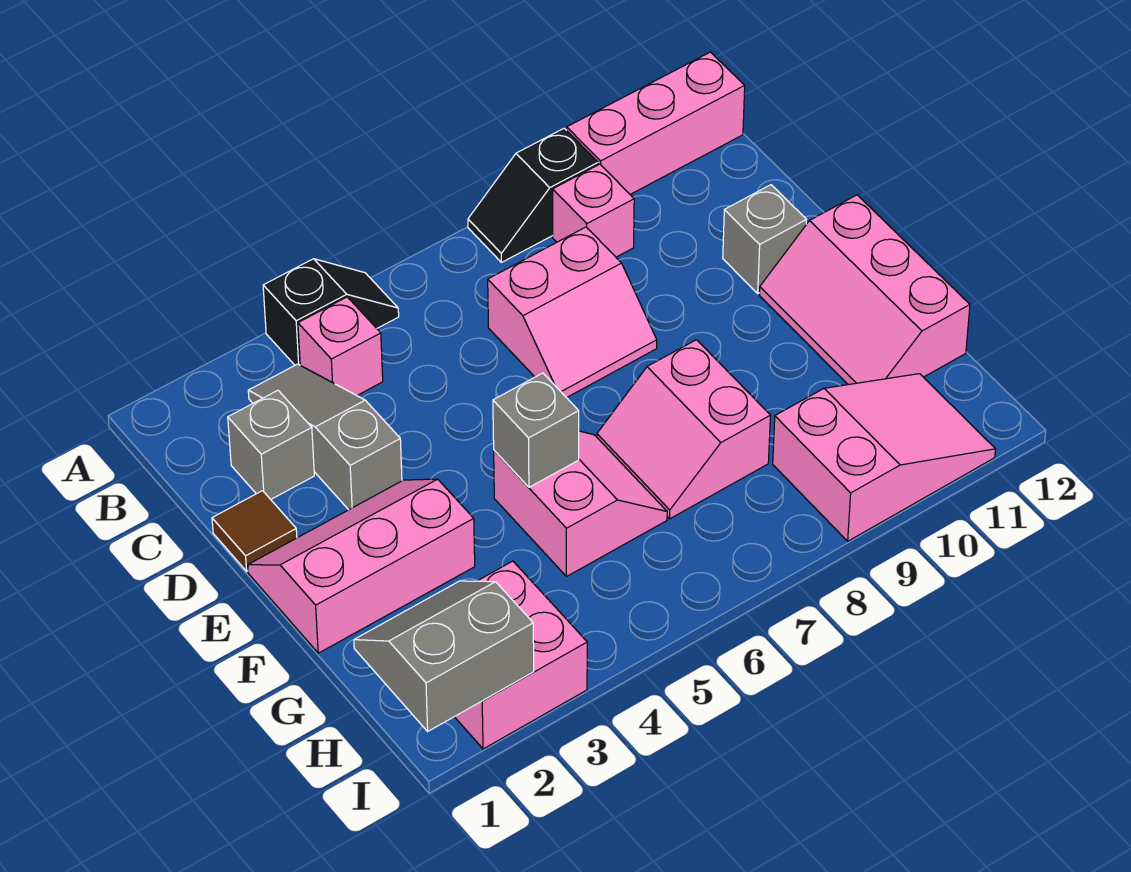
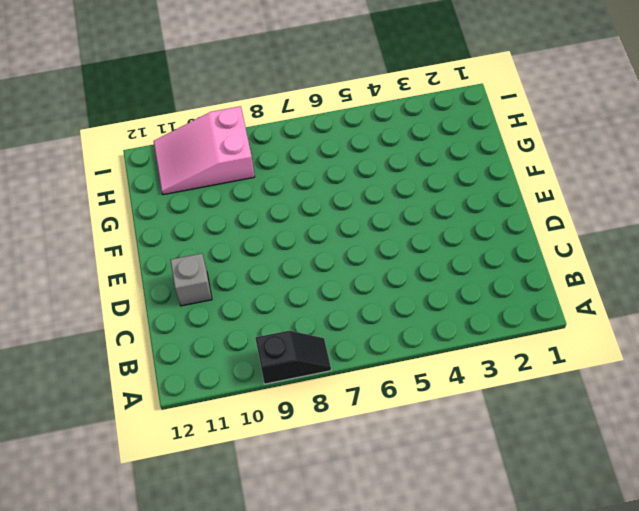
none -> black 1x2 slope [263,259,399,365]
none -> pink 1x3 brick [567,52,745,194]
none -> grey 1x3 slope [248,364,402,510]

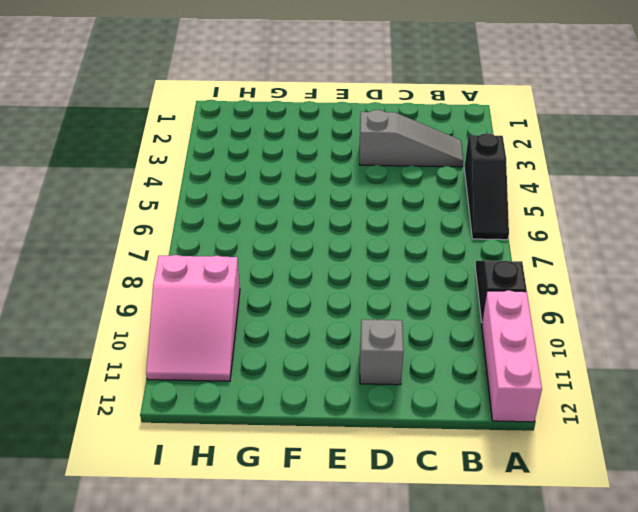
black 1x3 slope [464,133,509,240] -> black 1x2 slope [263,259,399,365]
none -> pink 1x1 brick [298,297,383,395]
none -> pink 1x1 brick [553,164,634,257]
none -> grey 1x1 brick [228,390,314,499]

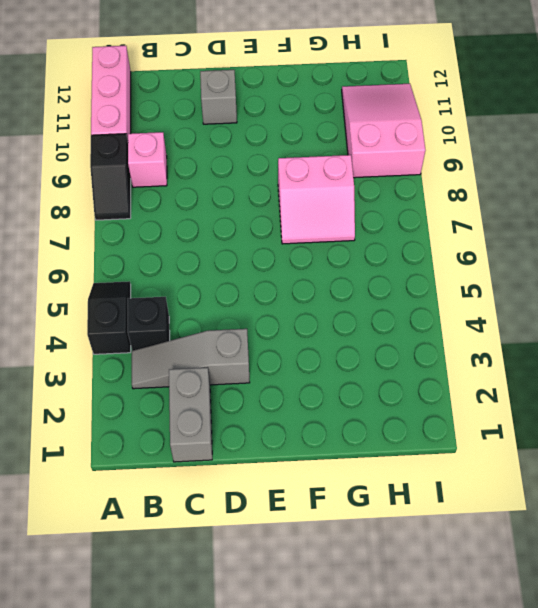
black 1x1 brick [128,297,170,351] -> pink 1x1 brick [298,297,383,395]
grey 1x2 brick [169,368,212,462] -> grey 1x1 brick [228,390,314,499]
none -> pink 2x2 slope [488,227,657,398]
none -> brown 1x1 tile [212,491,297,571]
none -> pink 2x3 slope [248,479,475,653]

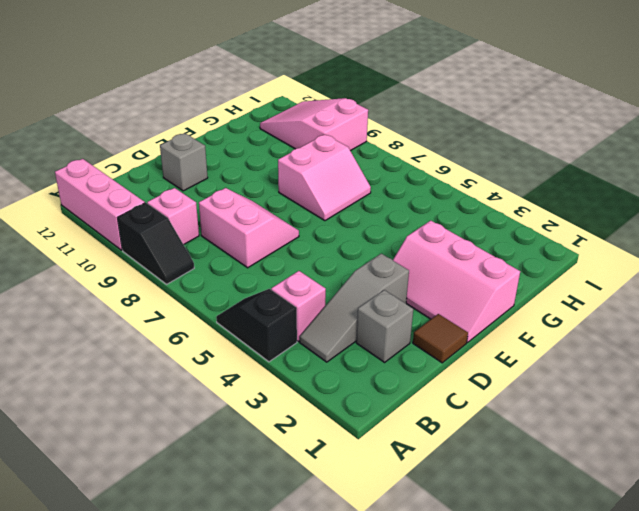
none -> pink 2x3 slope [759,195,970,385]
none -> pink 2x2 slope [494,431,667,577]
none -> pink 2x2 brick [455,561,587,749]

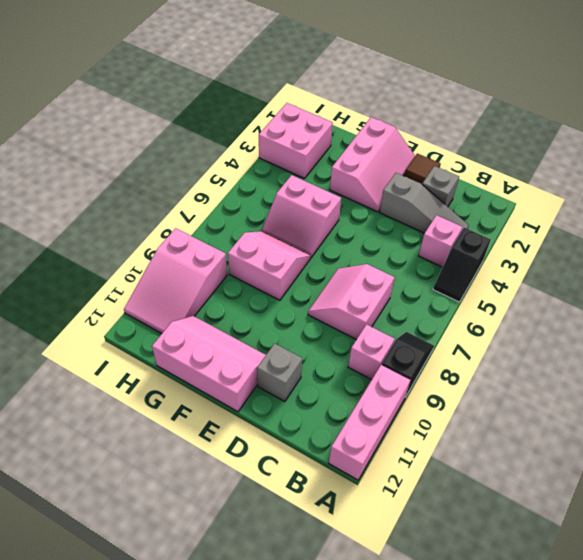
none -> grey 1x1 brick [493,373,579,487]
none -> grey 2x2 slope [354,581,534,731]

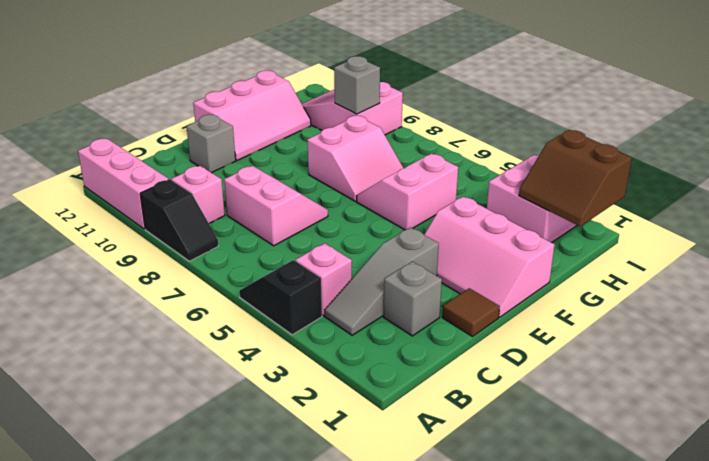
brown 2x2 slope [519,130,632,226] -> grey 2x2 slope [354,581,534,731]
grey 1x1 brick [334,56,380,114] -> grey 1x1 brick moved to [493,373,579,487]

